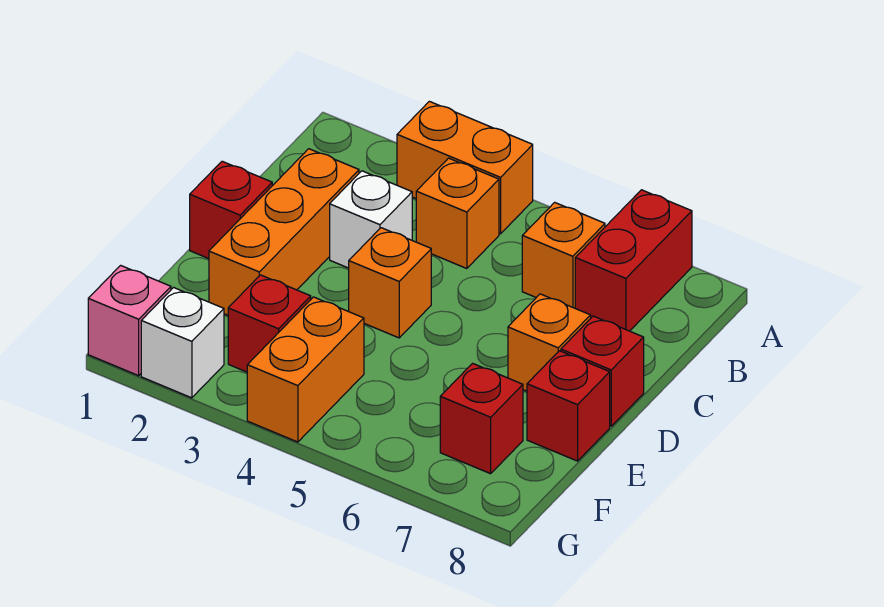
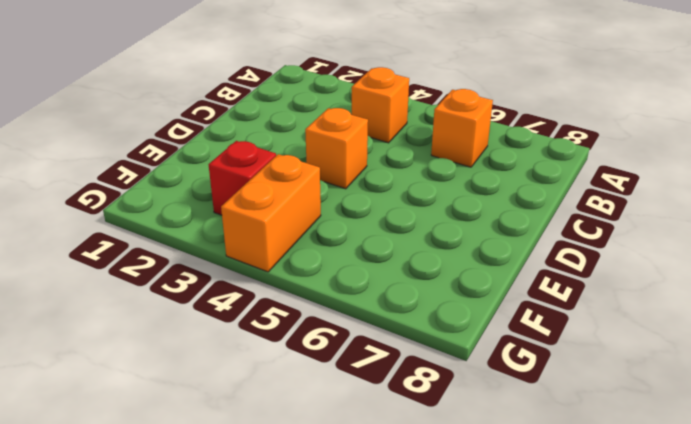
none -> orange 1x2 brick [397,101,533,234]
none -> red 1x2 brick [575,190,692,331]
none -> orange 1x3 brick [209,149,359,315]

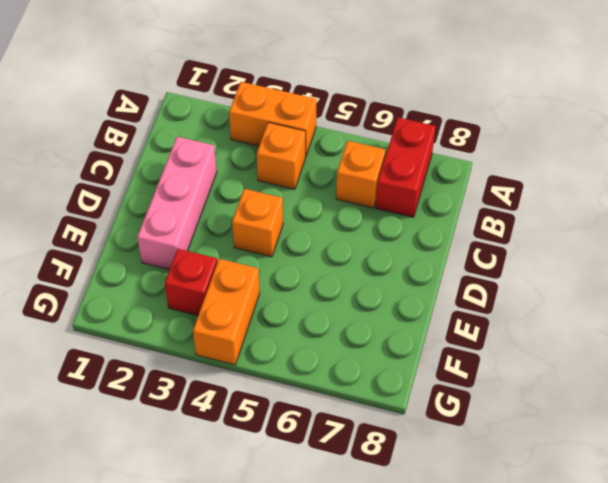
pink 1x3 brick [137,137,217,270] -> orange 1x3 brick [209,149,359,315]
none -> white 1x1 brick [330,171,412,268]
none -> red 1x1 brick [190,161,272,259]
none -> orange 1x1 brick [508,294,591,391]

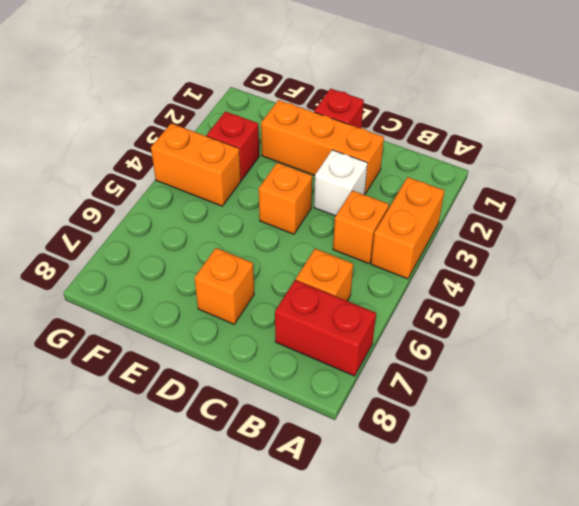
none -> red 1x1 brick [561,316,644,426]
none -> red 1x1 brick [527,351,610,461]
none -> red 1x1 brick [440,363,523,474]

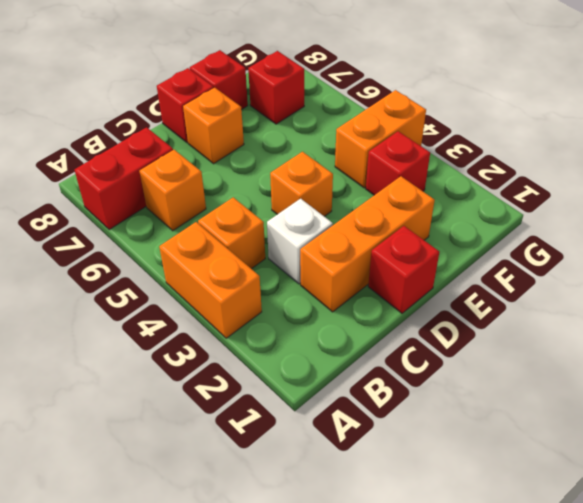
none -> pink 1x1 brick [88,265,171,376]
none -> white 1x1 brick [141,288,224,398]

